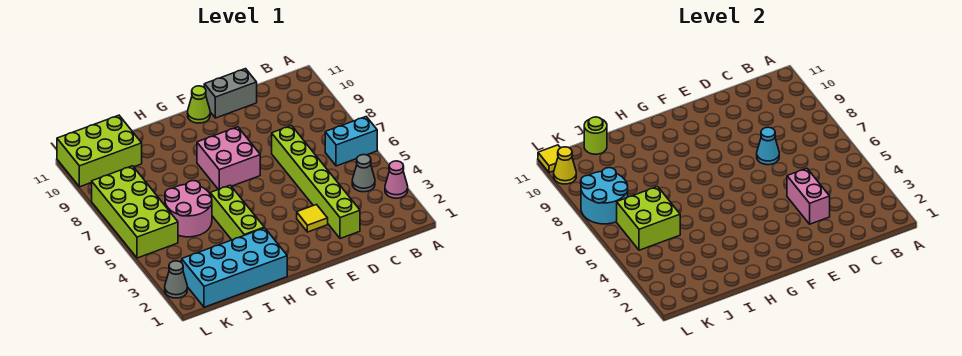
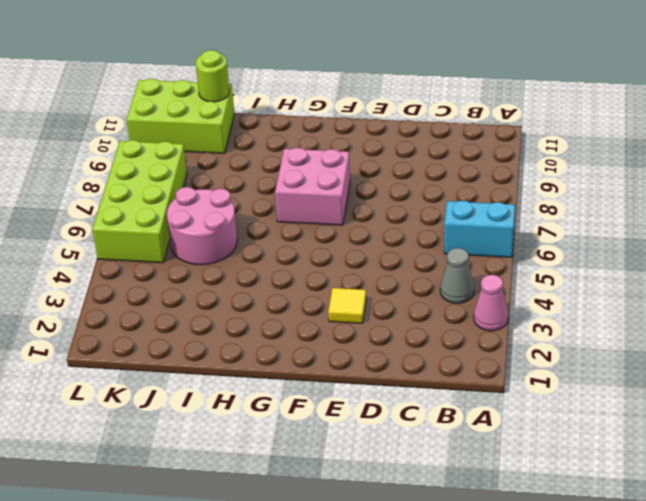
none -> lime 1x6 brick [272,126,360,239]
none -> grey 1x2 brick [204,69,257,118]
none -> lime 1x1 cone [188,86,210,123]

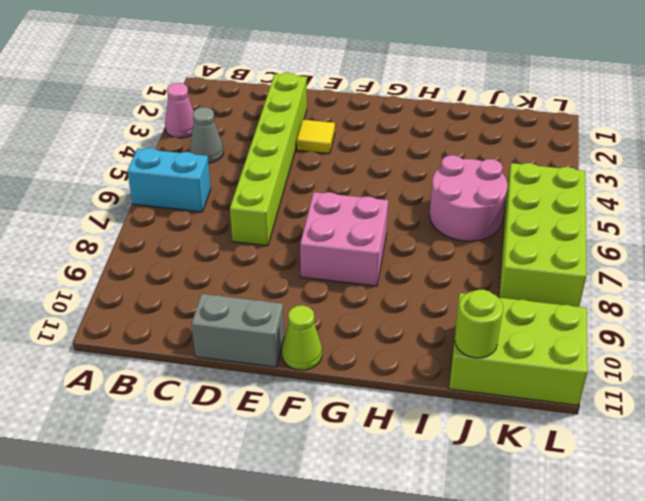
none -> cyan 2x4 brick [182,228,287,307]
none -> lime 1x3 brick [210,185,264,240]
none -> grey 1x1 cone [165,261,187,298]

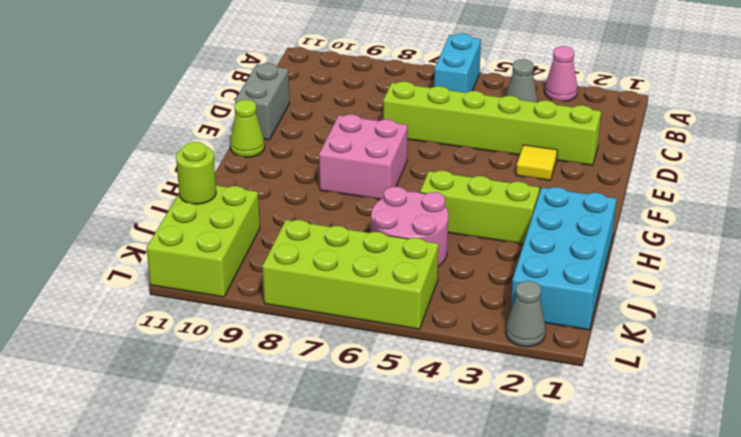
none -> pink 1x2 brick [787,168,830,224]
none -> cyan 1x1 cone [757,127,779,165]
none -> lime 2x2 brick [617,187,680,250]

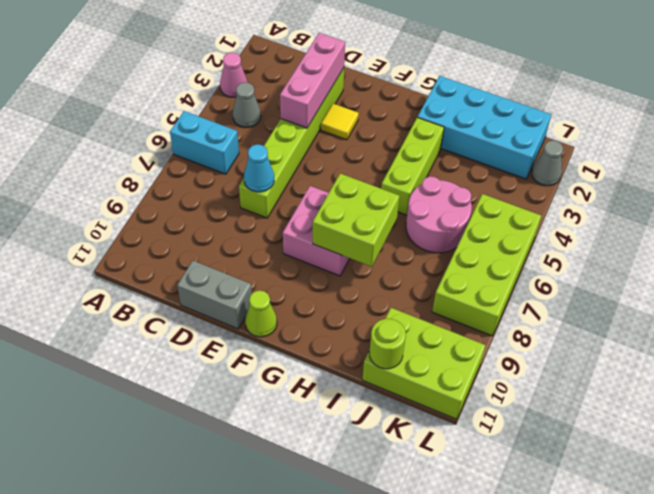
pink 1x3 brick [280,33,345,128] -> pink 1x2 brick [787,168,830,224]
lime 2x2 brick [313,173,400,267] -> lime 2x2 brick moved to [617,187,680,250]
none -> cyan 2x2 round brick [581,168,628,224]
none -> yellow 1x1 cone [554,147,576,184]
none -> yellow 1x1 tile [538,145,560,173]

